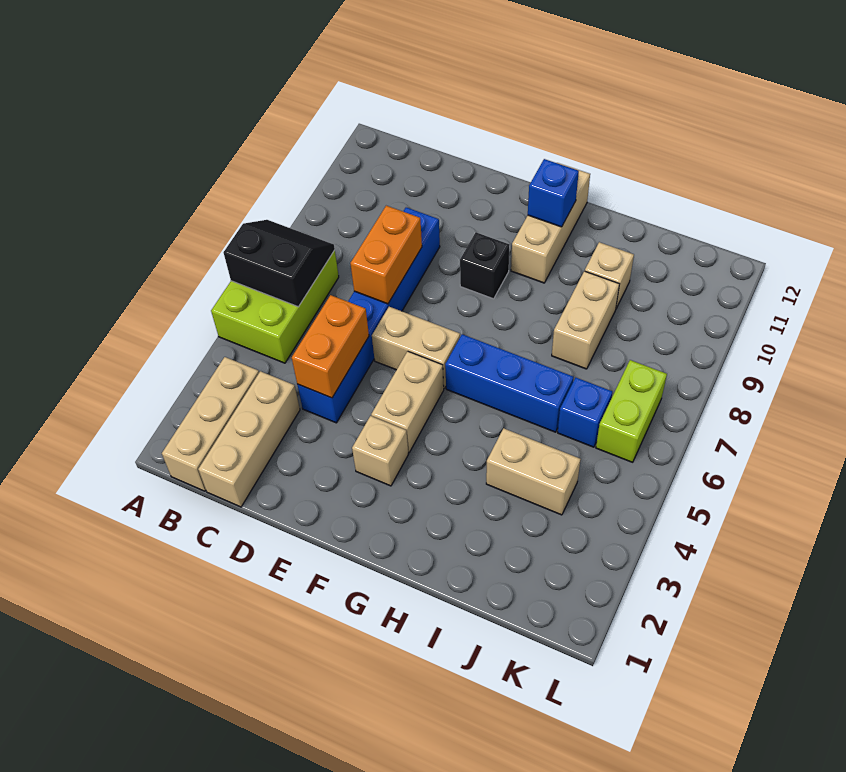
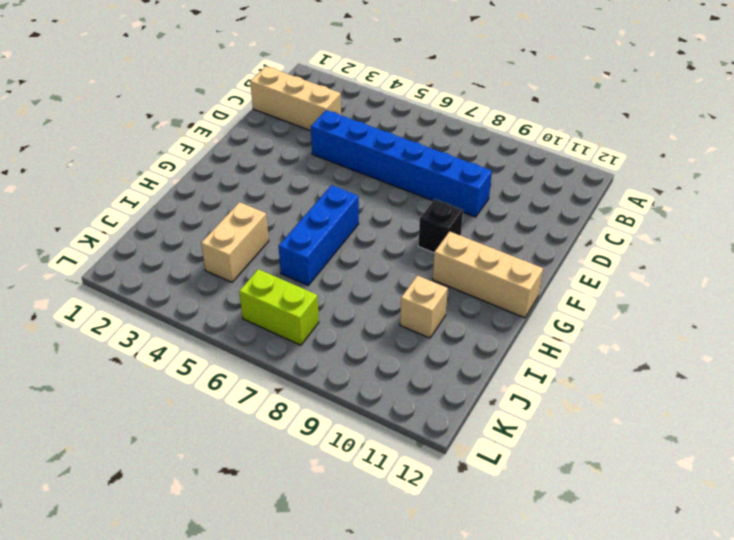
none -> lime 2x3 brick [211,250,339,363]
none -> tan 1x3 brick [162,357,259,491]
none -> tan 1x2 brick [372,307,460,388]

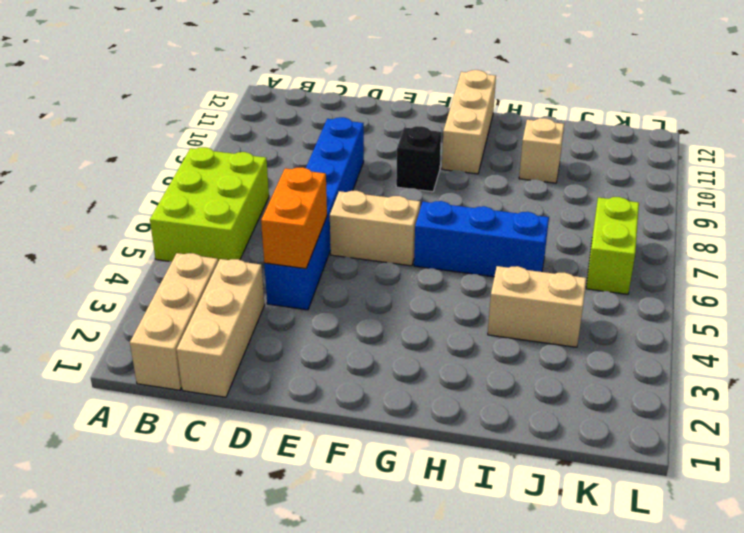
none -> tan 1x1 brick [352,416,408,486]
none -> tan 1x2 brick [371,351,444,452]
none -> tan 1x2 brick [552,271,619,369]

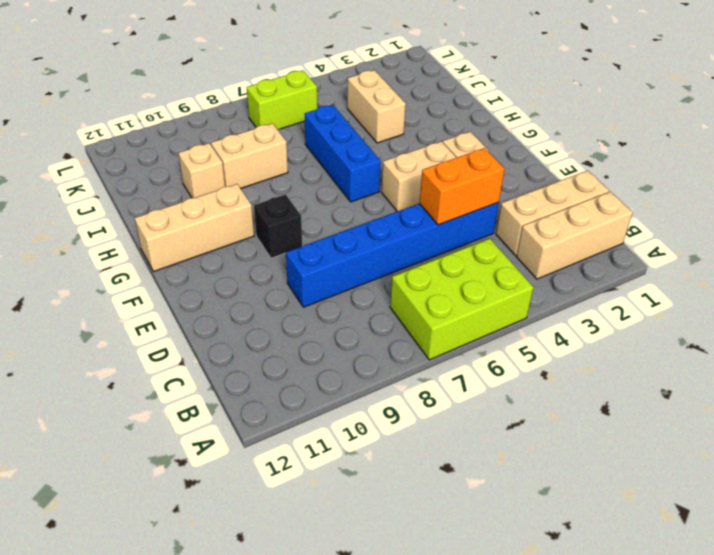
none -> tan 1x2 brick [372,307,460,388]
none -> blue 1x1 brick [558,378,612,447]
none -> black 2x2 slope [224,220,335,307]

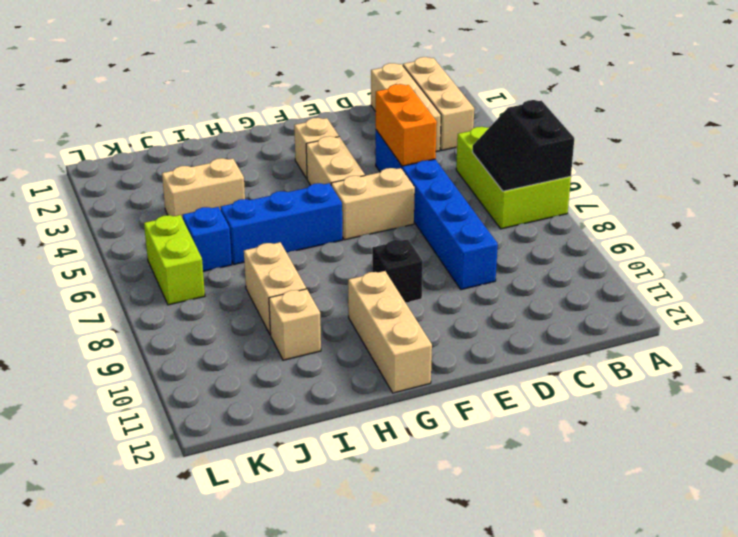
black 2x2 slope [473,100,574,191] -> black 2x2 slope turned to [224,220,335,307]
none -> orange 1x2 brick [350,206,422,304]
none -> blue 1x1 brick [528,159,579,227]

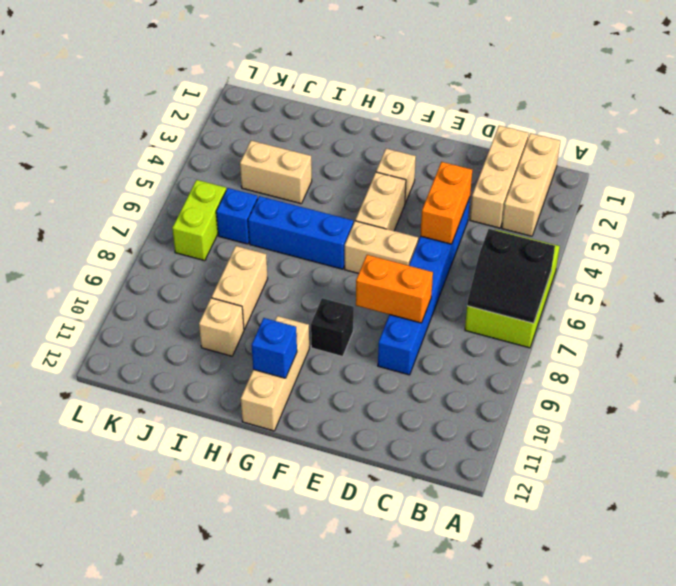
orange 1x2 brick [356,255,433,323] -> orange 1x2 brick turned to [350,206,422,304]

